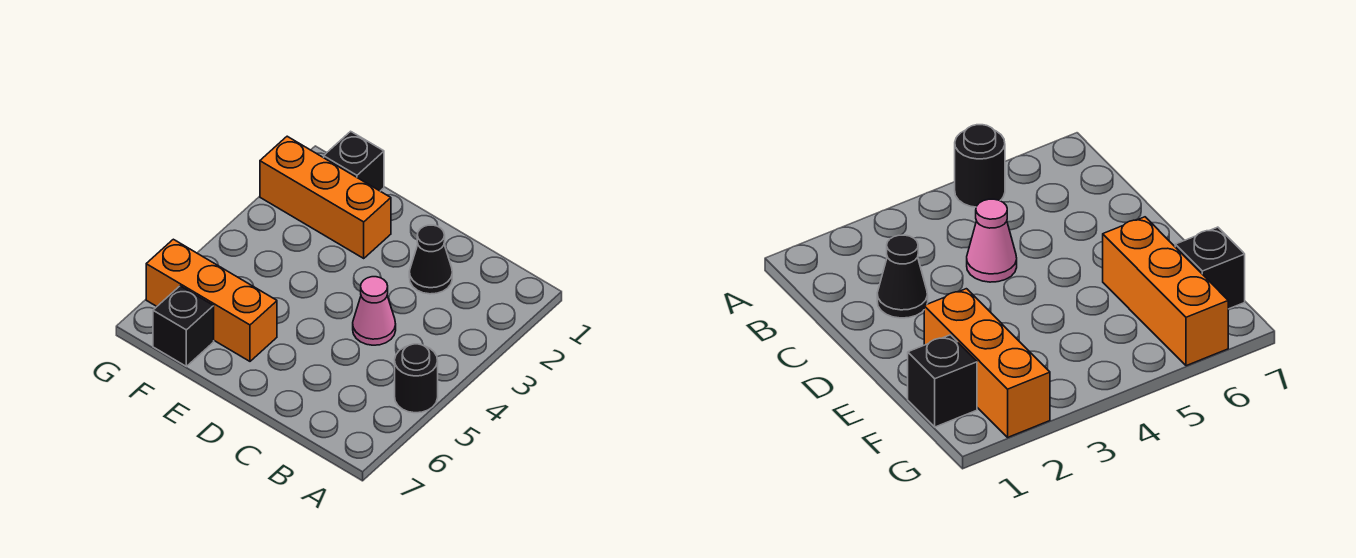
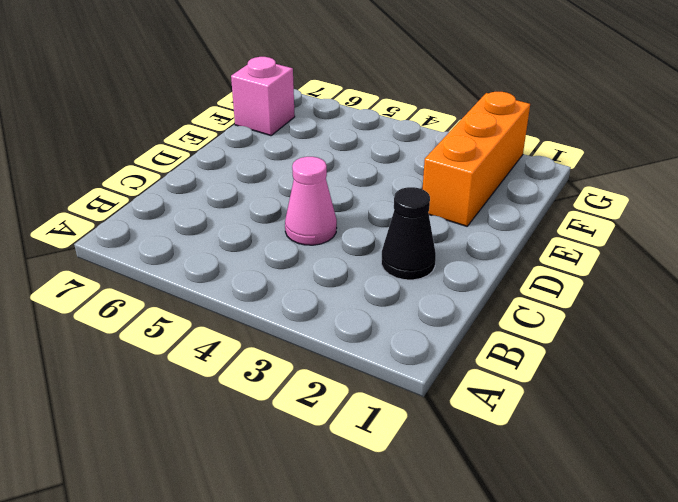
pink 1x1 brick [231,57,295,136] -> black 1x1 brick [153,286,214,366]
none -> black 1x1 round brick [395,344,438,413]
none -> orange 1x3 brick [146,239,277,361]

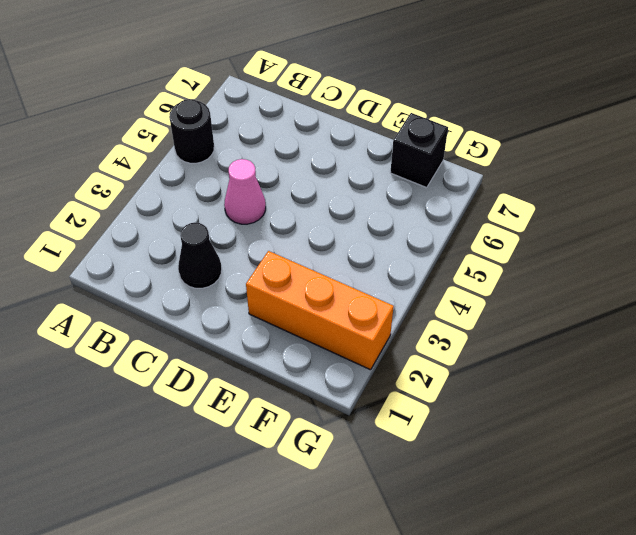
none -> orange 1x3 brick [146,239,277,361]
none -> black 1x1 brick [324,131,384,191]

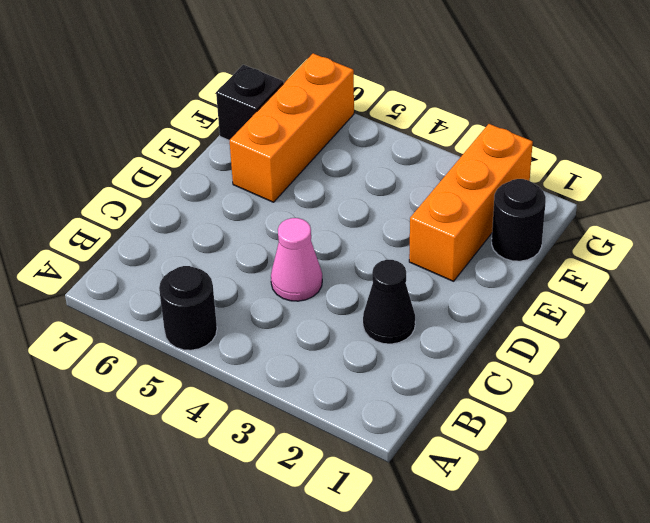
black 1x1 round brick [492,179,546,261] -> black 1x1 brick [324,131,384,191]

